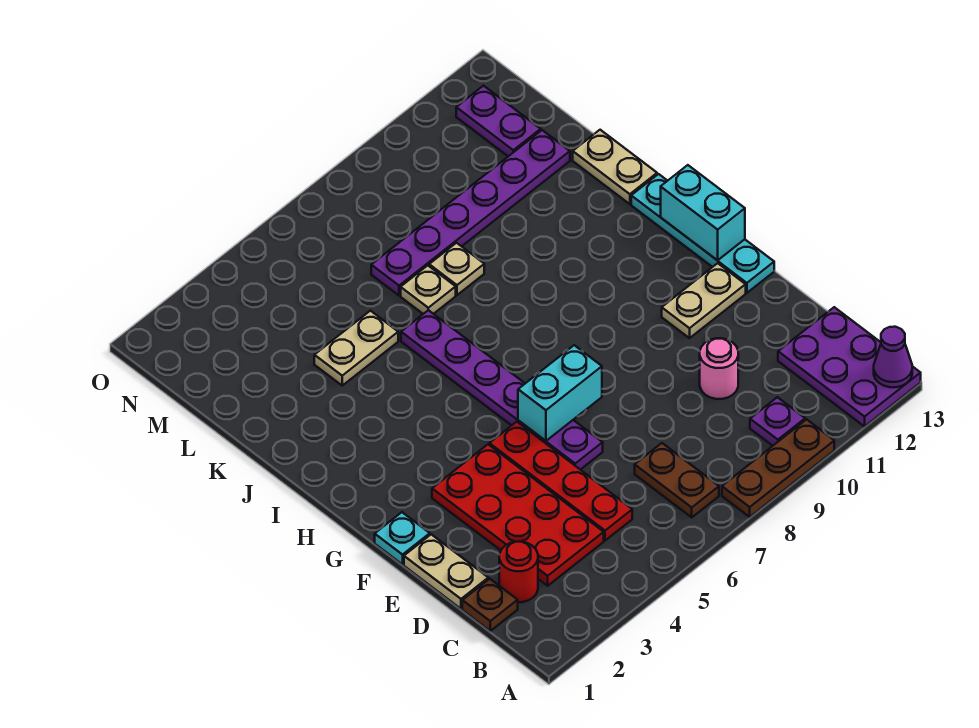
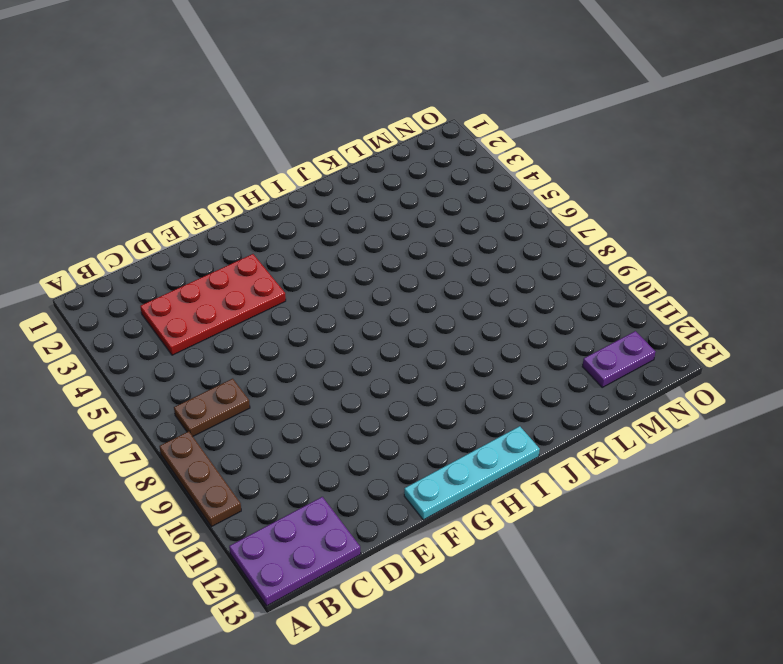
none -> purple 1x1 plate [750,397,805,446]
none -> brown 1x1 plate [462,579,518,631]
none -> red 1x1 round brick [499,542,538,602]

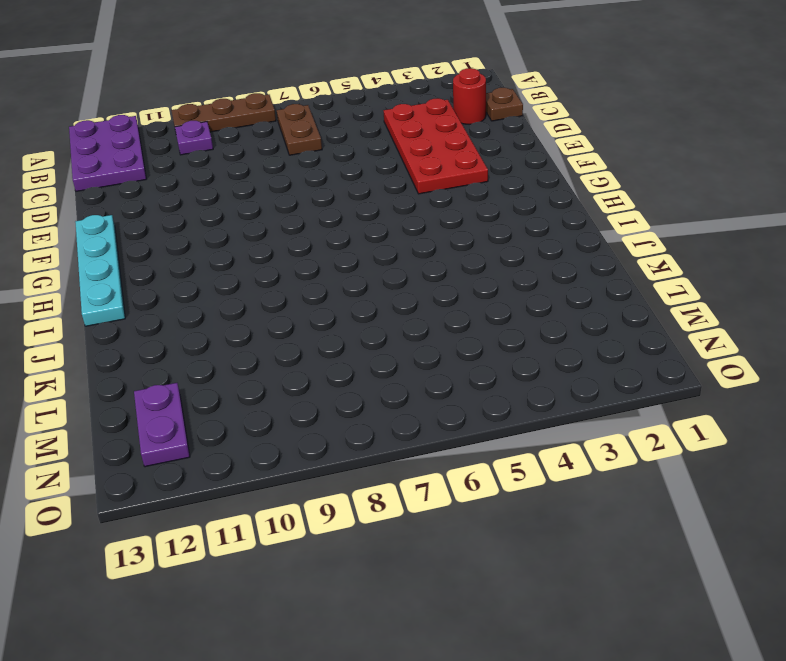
none -> red 1x4 plate [489,422,632,541]
none -> tan 1x2 plate [404,534,488,609]
none -> pink 1x1 round brick [700,338,738,399]

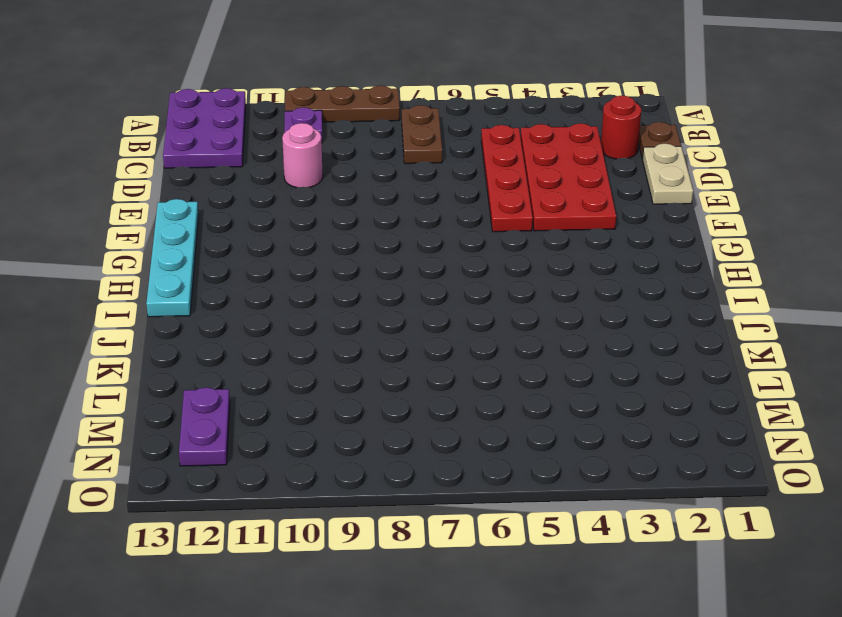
none -> purple 1x6 plate [401,310,603,470]
none -> cyan 1x1 plate [375,512,430,565]
none -> tan 1x2 plate [662,263,746,338]

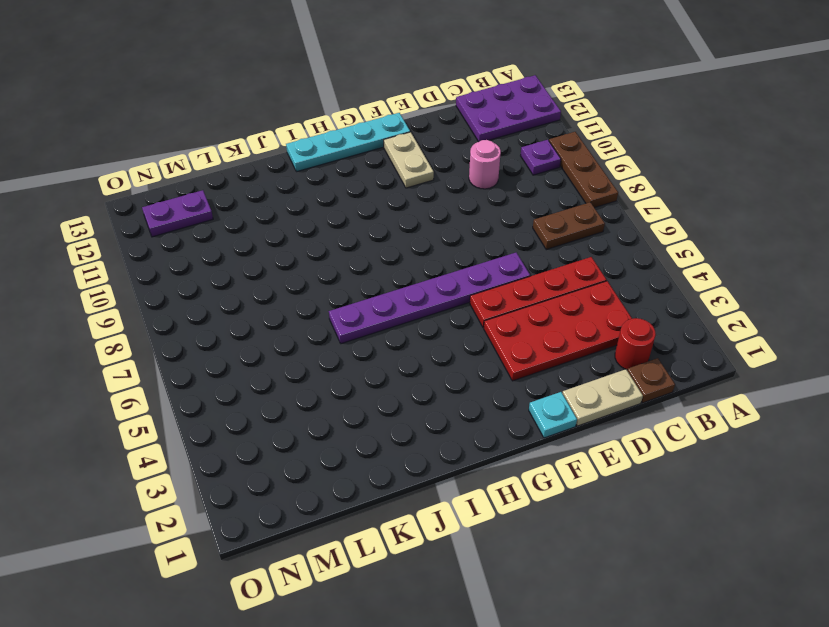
none -> tan 1x2 plate [573,130,657,204]
none -> tan 1x2 plate [314,311,398,385]
none -> tan 1x1 plate [401,266,456,314]

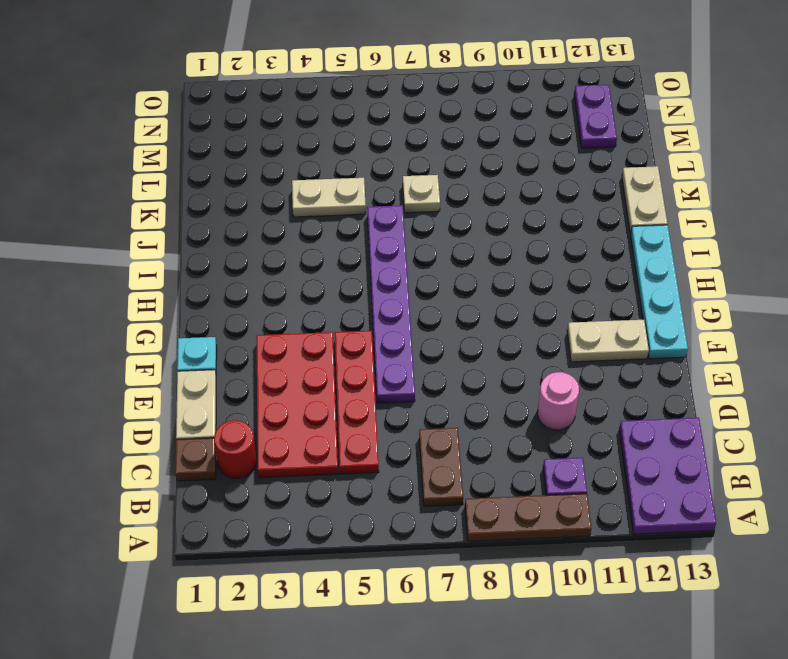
none -> tan 1x1 plate [429,243,484,295]
none -> purple 1x6 plate [371,130,570,296]
none -> purple 1x1 cone [874,327,912,387]

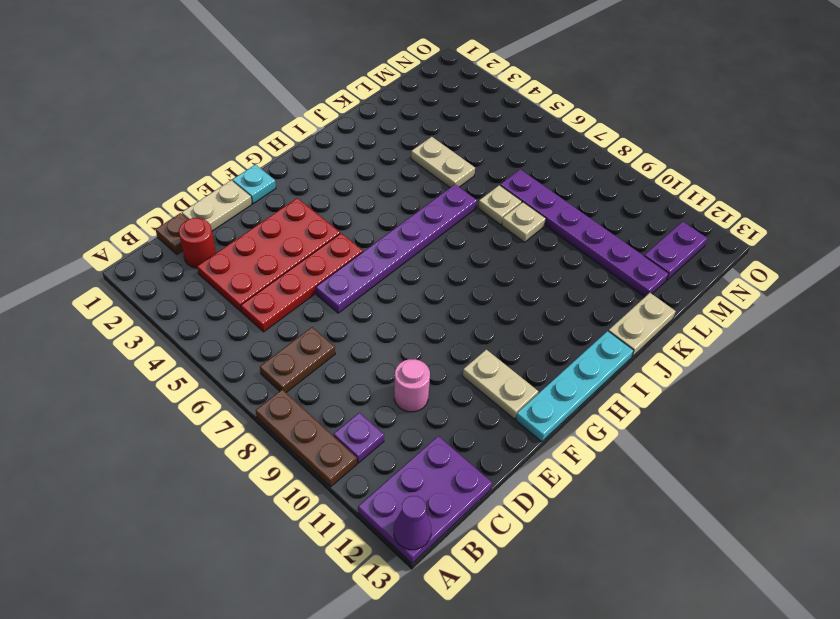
none -> cyan 1x2 brick [518,345,602,441]
none -> cyan 1x2 brick [661,165,745,260]

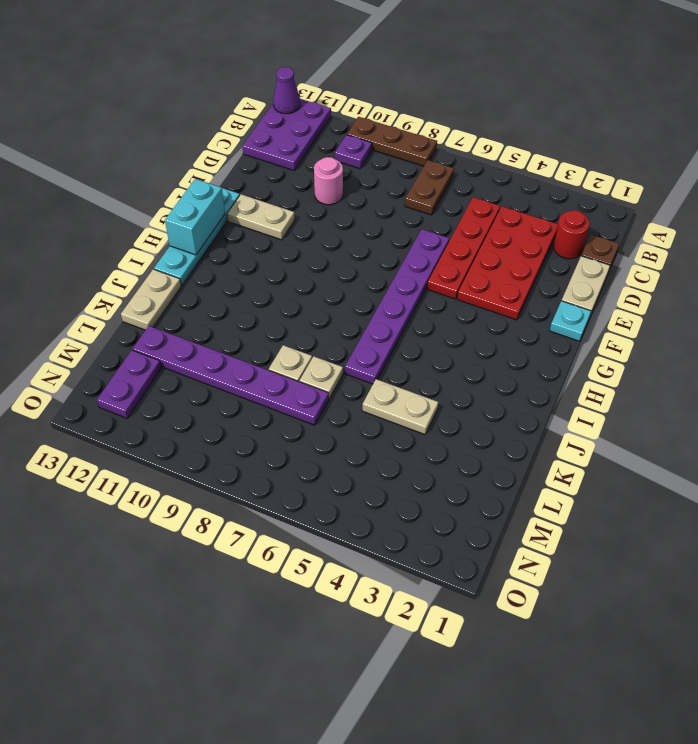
none -> cyan 1x2 brick [518,345,602,441]

